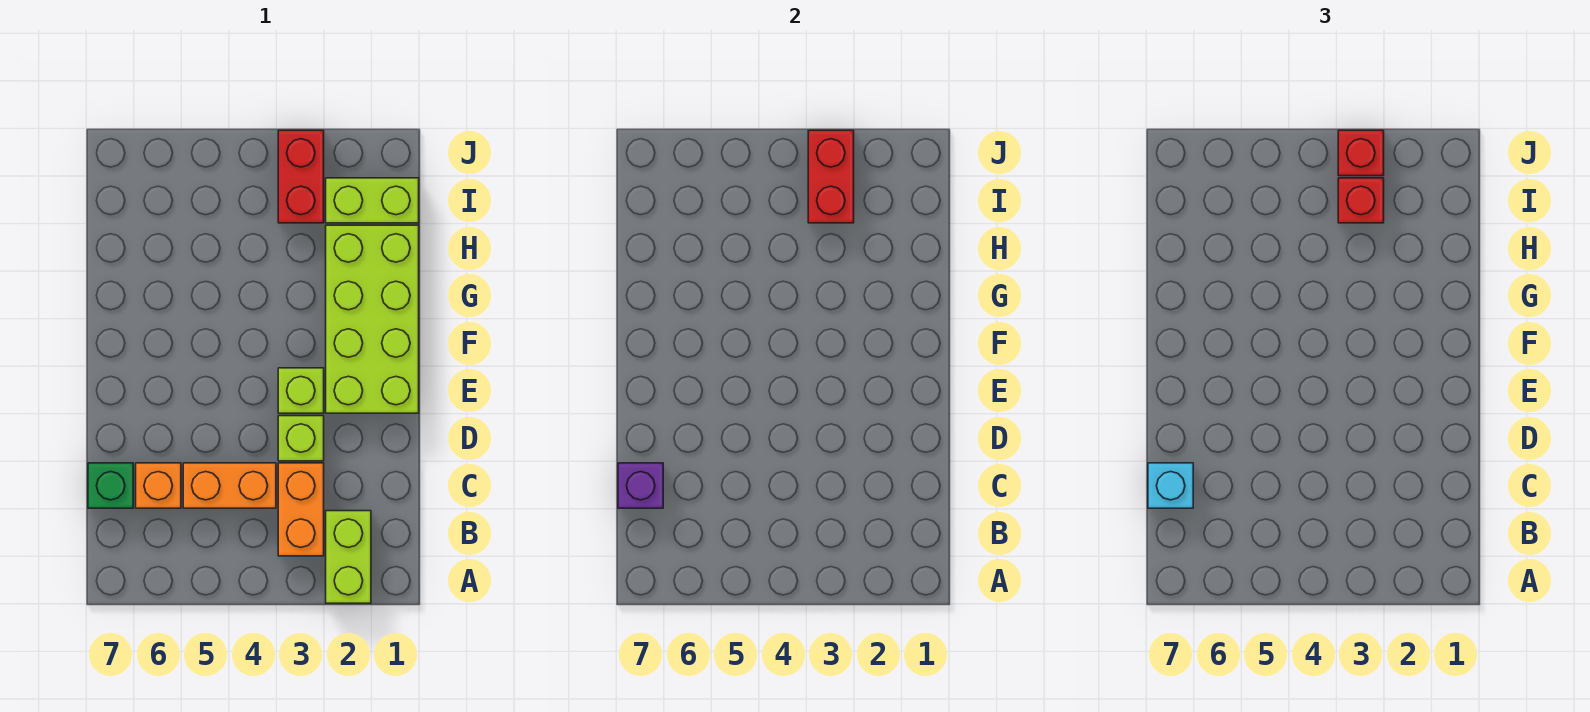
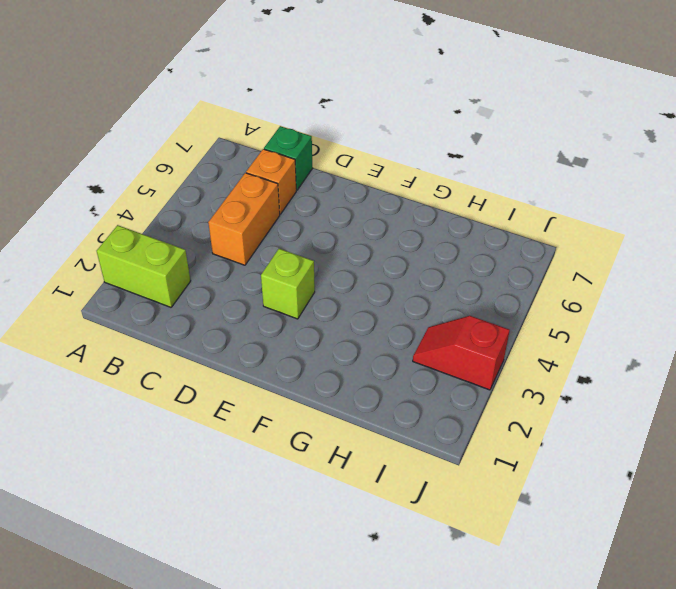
red 1x2 slope [413,316,510,390] -> red 1x2 brick [278,130,324,223]
none -> orange 1x2 brick [278,463,324,556]
none -> lime 1x1 brick [278,416,324,461]
none -> lime 2x4 brick [326,225,419,413]

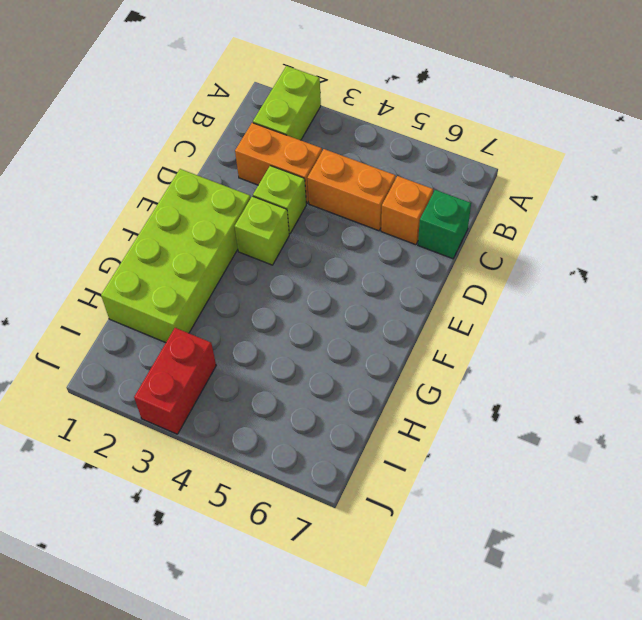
orange 1x2 brick [235,123,322,203] -> orange 1x2 brick turned to [278,463,324,556]
none -> lime 1x2 brick [326,178,419,223]
none -> purple 1x1 brick [618,463,663,508]
none -> red 1x2 brick [808,130,854,223]

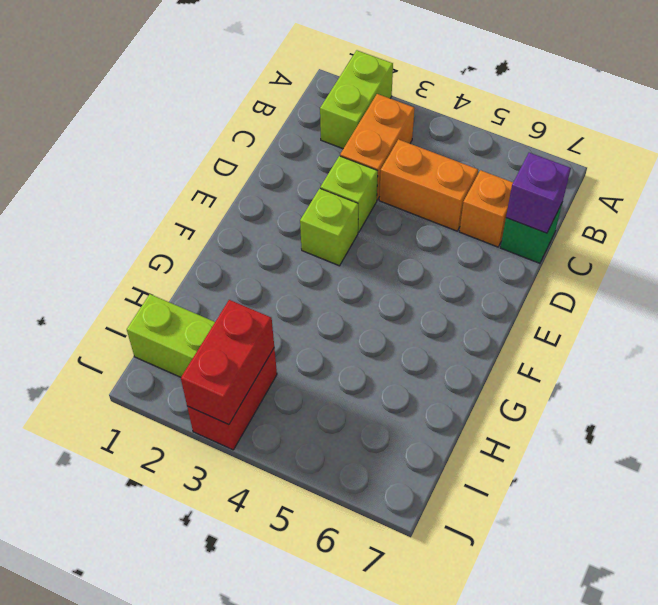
none -> lime 2x4 brick [326,225,419,413]
none -> cyan 1x1 brick [1148,463,1193,508]
none -> red 1x1 brick [1338,178,1384,223]

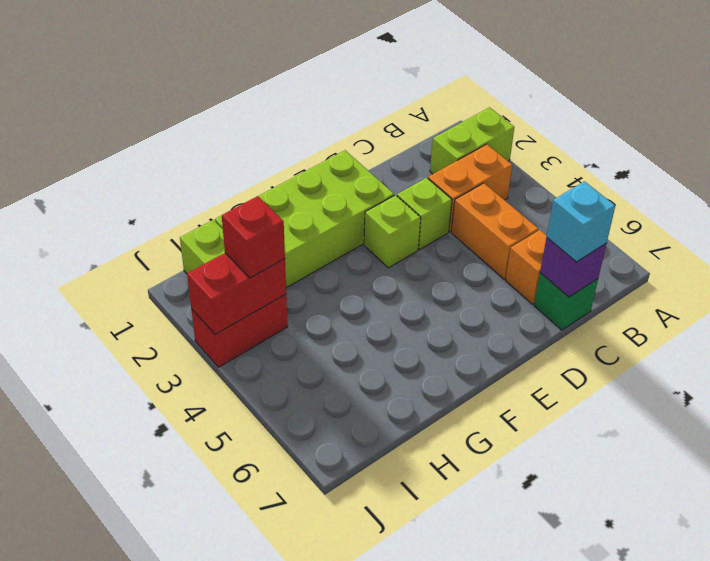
none -> red 1x1 brick [1338,130,1384,176]

